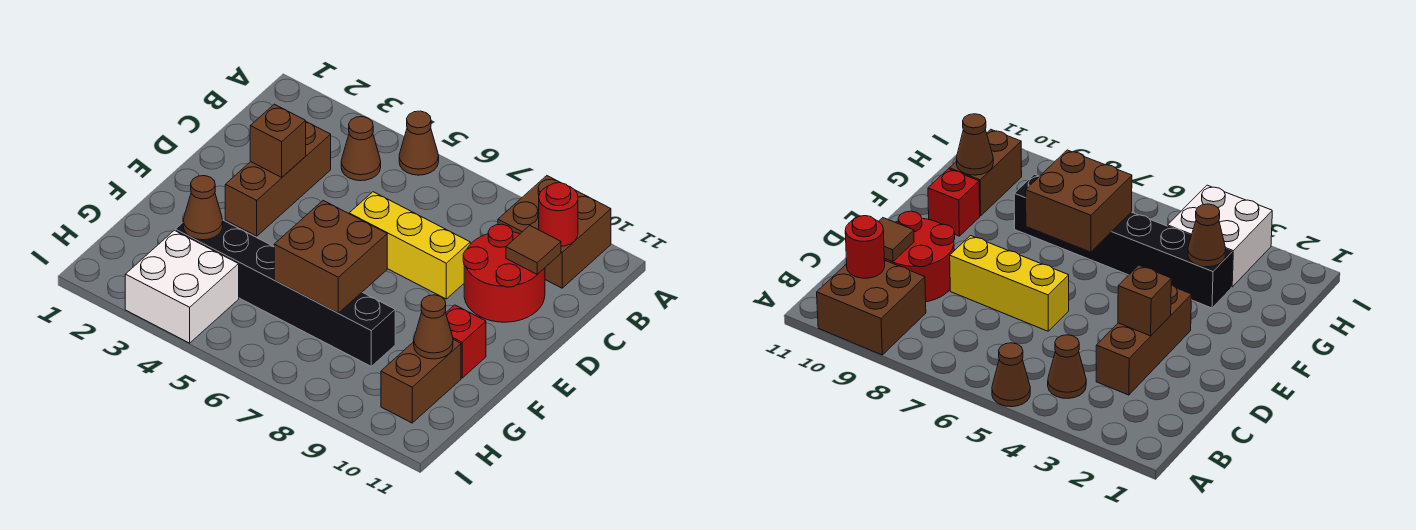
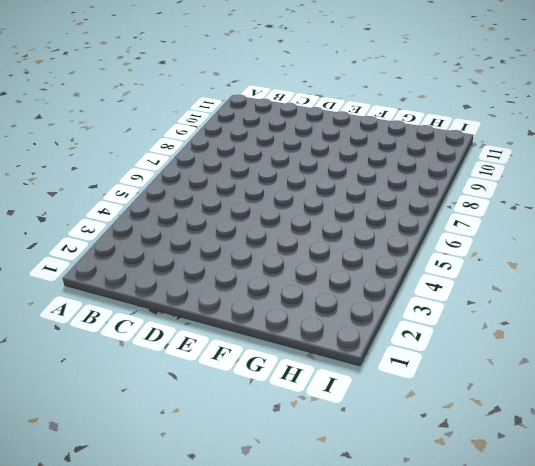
none -> brown 1x1 cone [399,111,439,175]
none -> brown 2x2 brick [498,176,611,288]
none -> brown 1x1 cone [341,117,381,181]

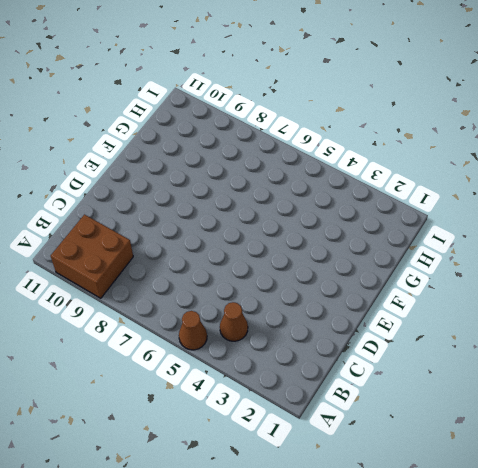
none -> brown 1x3 brick [225,122,331,236]
none -> red 2x2 round brick [463,224,545,322]
none -> yellow 1x3 brick [349,192,470,299]

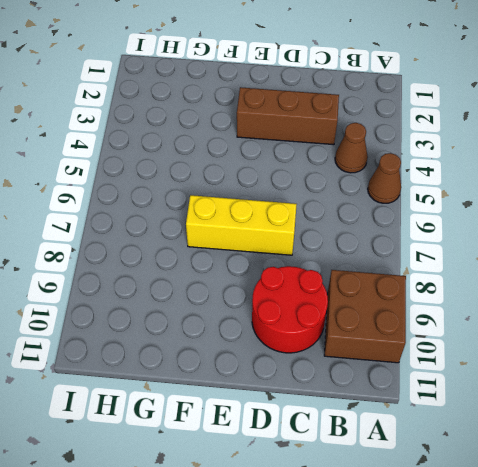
yellow 1x3 brick [186,195,297,255] -> yellow 1x3 brick turned to [349,192,470,299]
none -> red 1x1 brick [446,305,486,378]
none -> black 1x6 brick [175,220,395,366]
none -> brown 1x2 brick [381,340,461,423]

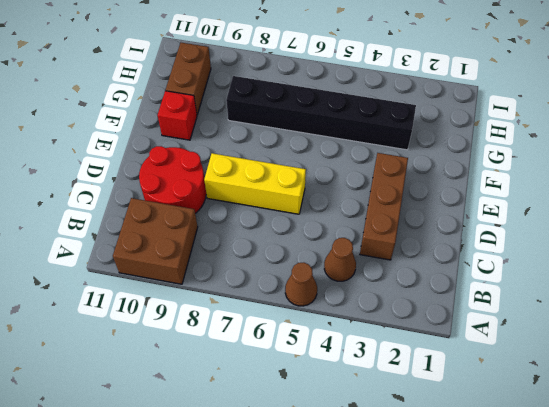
none -> white 2x2 brick [125,230,239,343]
none -> red 1x1 round brick [539,183,578,246]
none -> brown 1x1 tile [506,225,561,274]

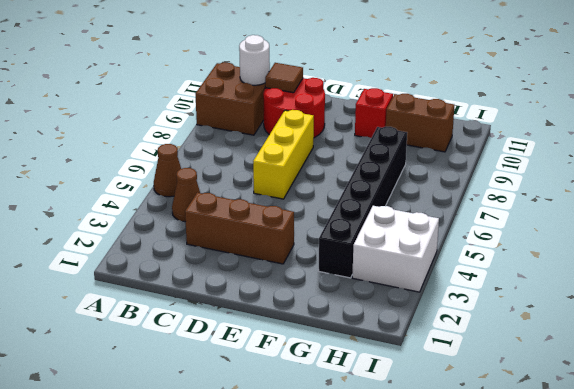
white 1x1 round brick [239,35,270,85] -> red 1x1 round brick [539,183,578,246]
none -> brown 1x1 brick [250,104,306,177]
none -> brown 2x2 brick [274,201,387,313]
none -> brown 1x1 cone [183,176,223,240]

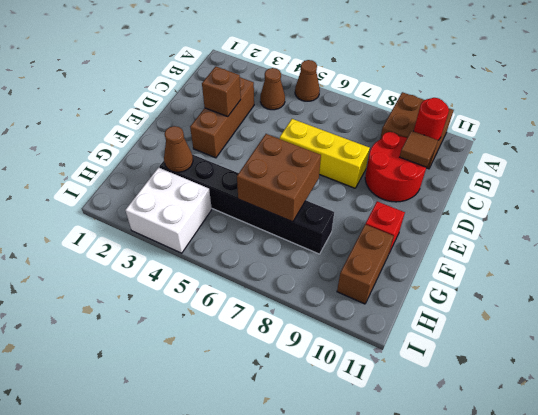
none -> brown 1x1 cone [413,295,453,359]

